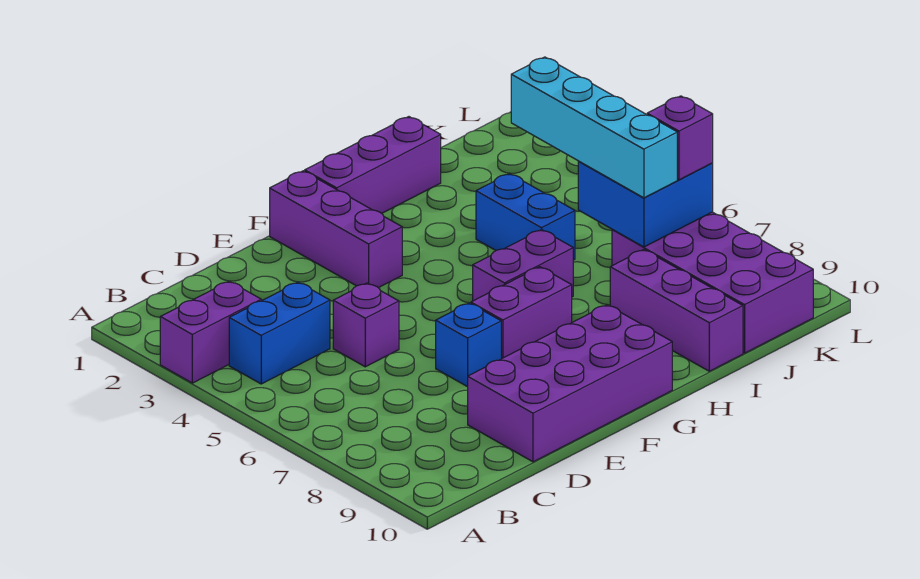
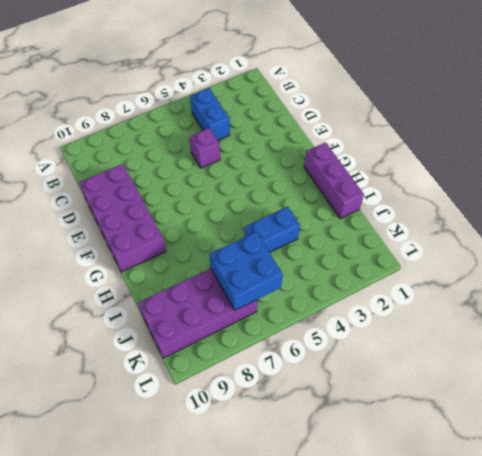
none -> purple 1x2 brick [160,281,261,383]
none -> blue 1x1 brick [436,303,501,387]
none -> purple 1x3 brick [270,171,402,288]

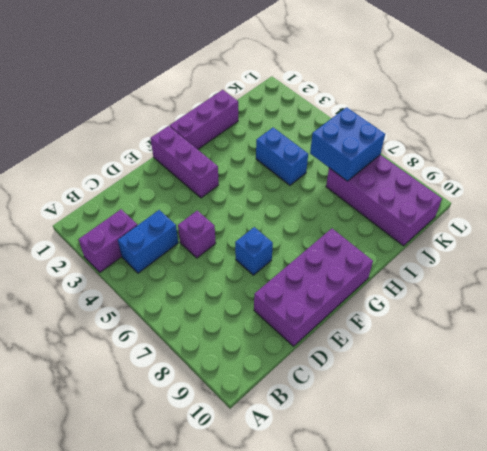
none -> purple 1x2 brick [471,267,572,359]
none -> purple 1x2 brick [473,230,573,301]
none -> purple 1x3 brick [610,250,743,371]

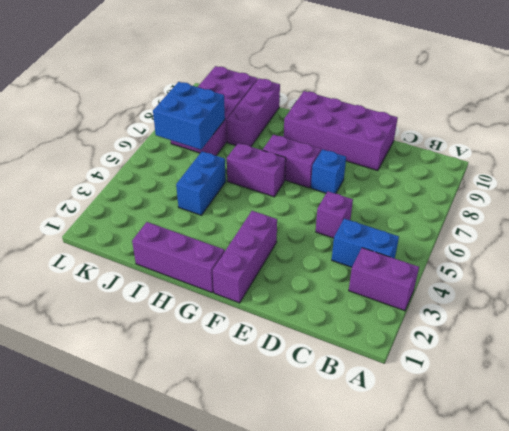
none -> cyan 1x4 brick [511,57,677,198]
none -> purple 1x1 brick [647,96,713,180]

